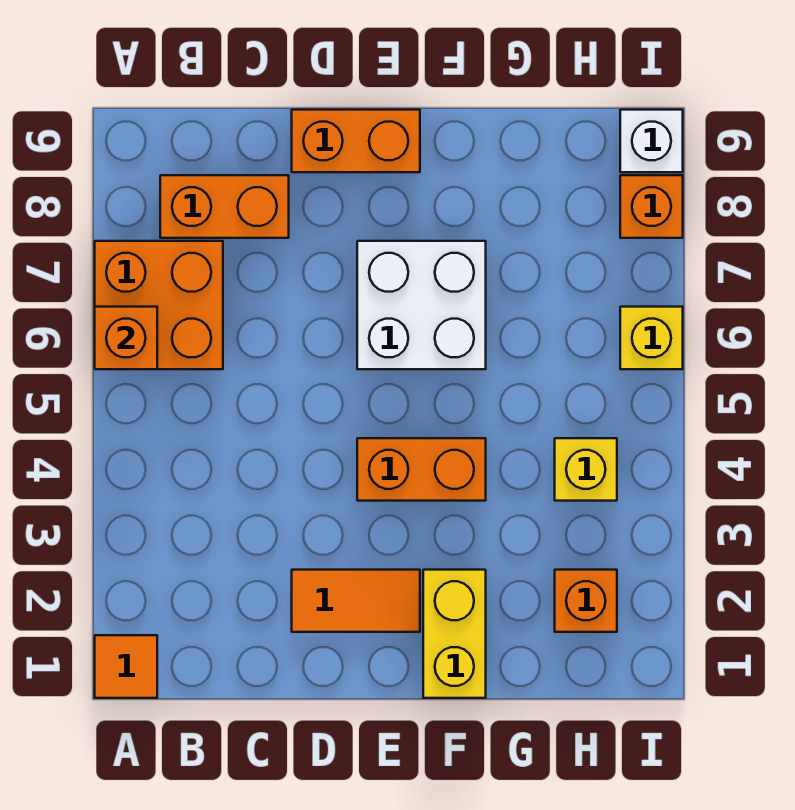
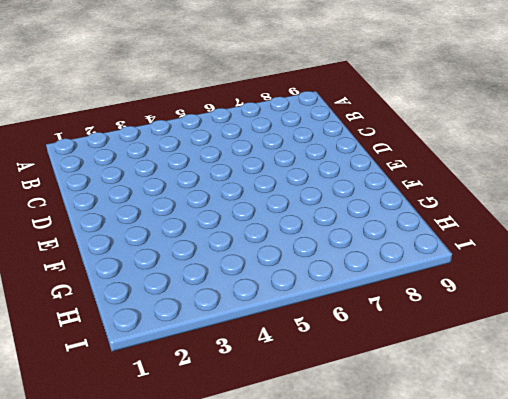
none -> orange 1x1 tile [95,635,157,698]
none -> orange 2x2 brick [95,241,223,369]
none -> orange 1x2 brick [160,175,289,238]

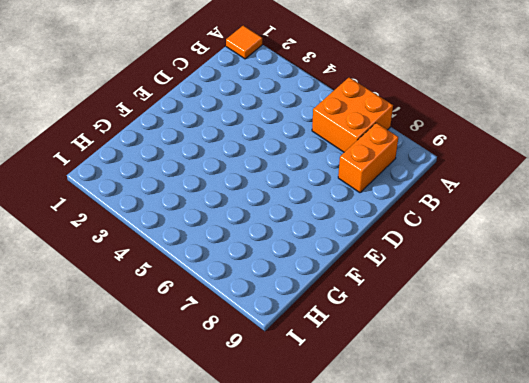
none -> orange 1x2 tile [292,570,420,632]
none -> orange 1x2 brick [292,110,420,172]
none -> orange 1x2 brick [357,438,486,501]

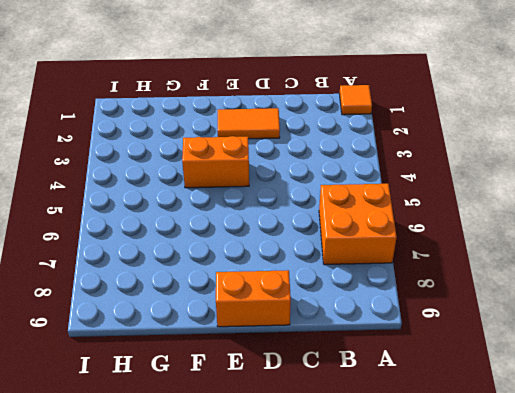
none -> orange 1x2 brick [160,175,289,238]
none -> white 2x2 brick [357,241,486,369]
none -> yellow 1x2 brick [423,570,486,698]

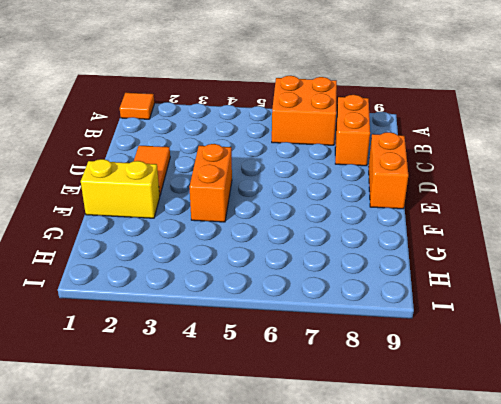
none -> white 2x2 brick [357,241,486,369]
none -> orange 1x1 brick [555,570,617,632]
none -> yellow 1x1 brick [555,438,617,501]

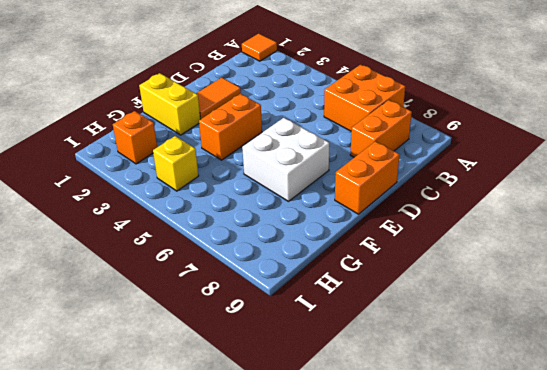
none -> yellow 1x1 brick [620,307,683,369]
none -> orange 1x1 brick [620,175,683,238]
none -> white 1x1 brick [620,110,683,172]

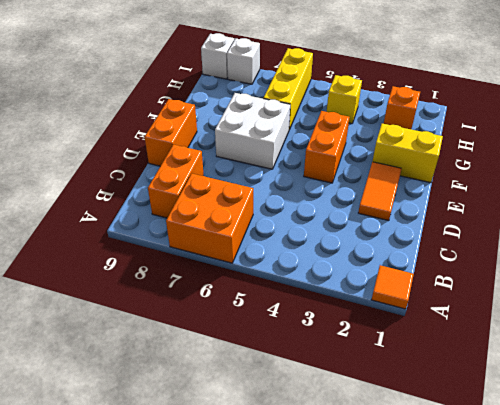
yellow 1x3 brick [263,48,313,129] -> yellow 1x1 brick [620,307,683,369]
white 1x1 brick [227,38,260,84] -> orange 1x1 brick [620,175,683,238]
none -> orange 1x1 brick [95,307,157,369]

